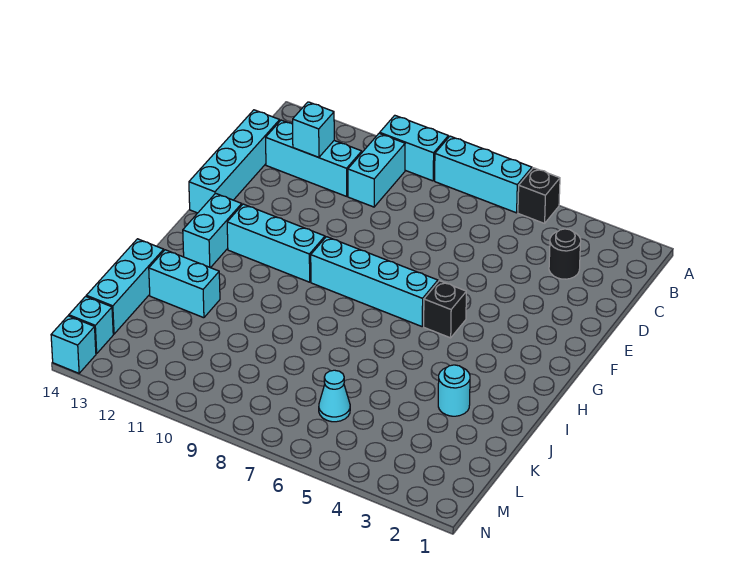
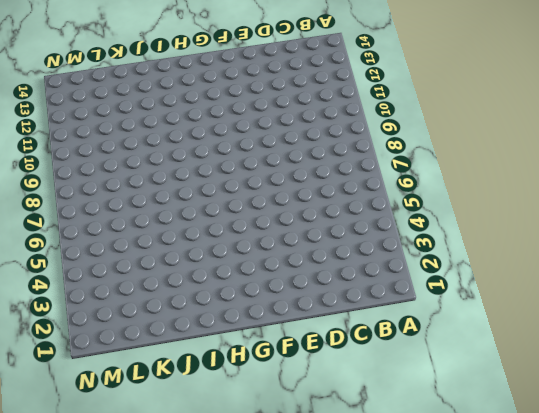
none -> black 1x1 brick [518,168,560,223]
none -> cyan 1x3 brick [435,136,532,213]
none -> cyan 1x2 brick [380,115,448,181]

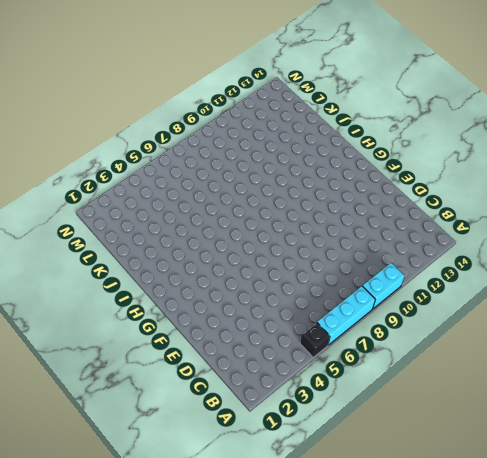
none -> cyan 1x2 brick [348,133,405,207]
none -> black 1x1 round brick [549,229,581,279]
none -> cyan 1x3 brick [266,120,362,196]

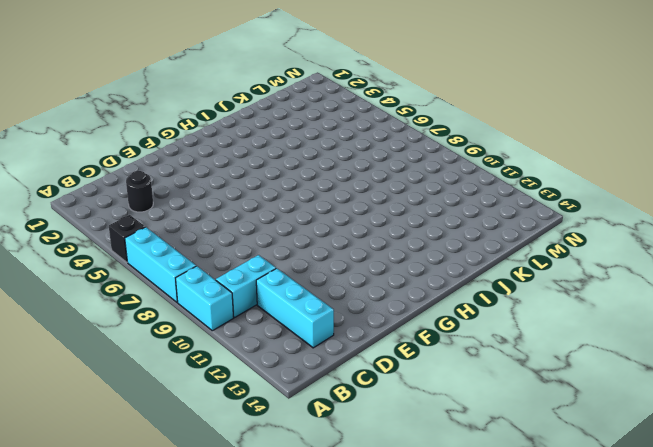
none -> cyan 1x4 brick [189,110,280,213]
none -> black 1x1 brick [424,281,466,338]
none -> cyan 1x4 brick [311,237,438,326]

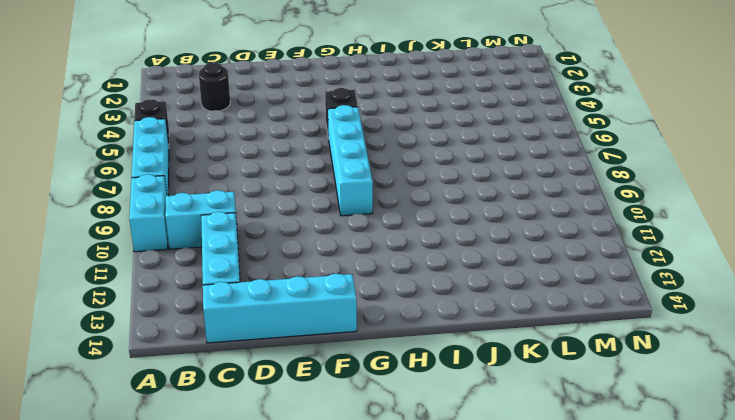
none -> cyan 1x3 brick [227,204,325,282]
none -> cyan 1x2 brick [183,193,242,268]
none -> cyan 1x1 round brick [438,365,470,416]

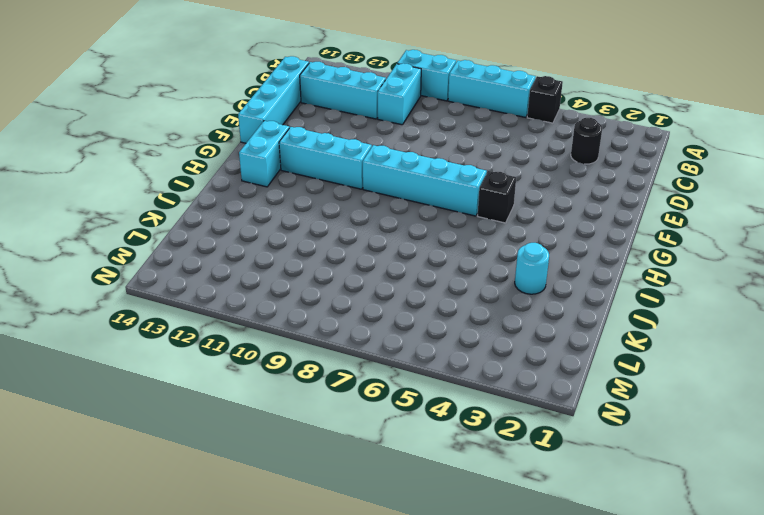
none -> cyan 1x2 brick [149,250,220,318]
none -> cyan 1x3 brick [86,239,164,334]
none -> cyan 1x1 cone [319,370,350,422]

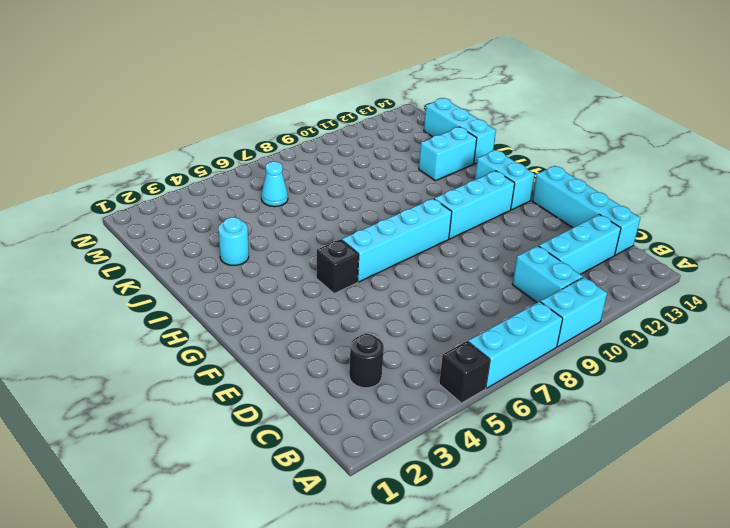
none -> cyan 1x1 brick [69,296,113,354]
none -> cyan 1x1 brick [51,316,96,373]
none -> cyan 1x1 brick [293,102,334,157]

